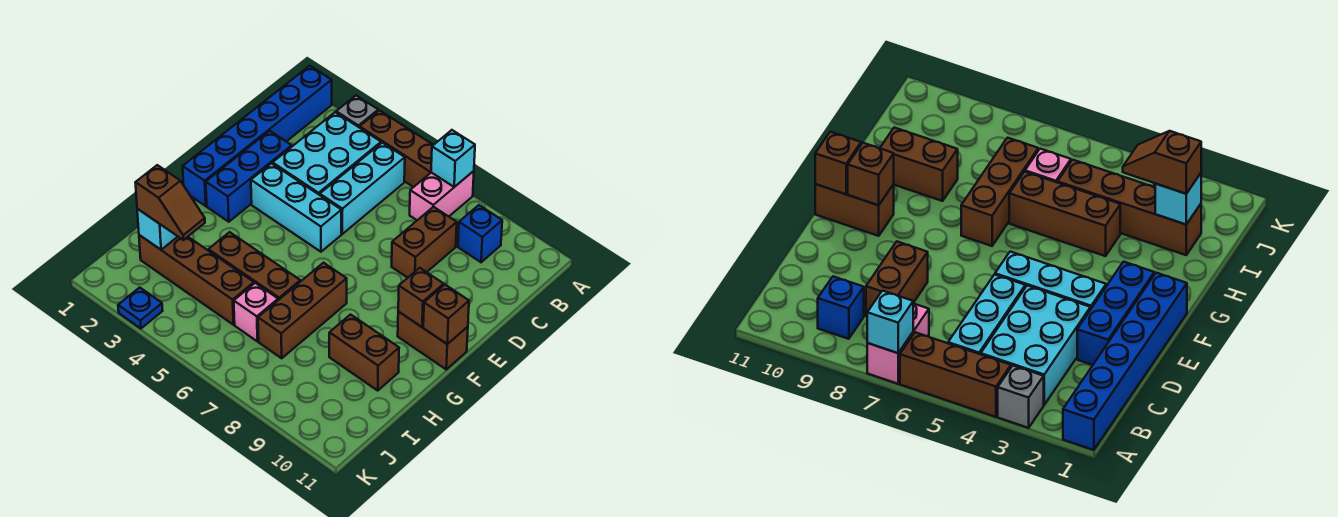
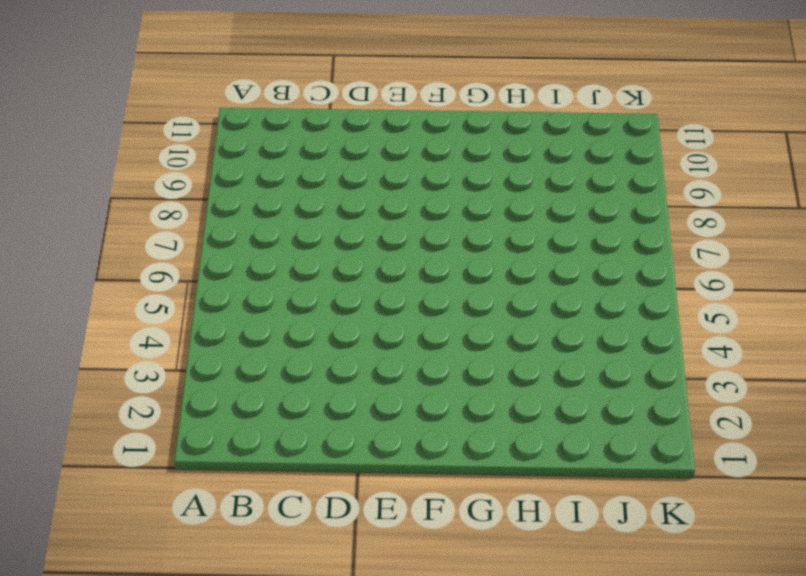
none -> blue 1x6 brick [183,66,332,206]
none -> grey 1x1 brick [336,96,378,128]
none -> brown 1x3 brick [360,110,433,187]

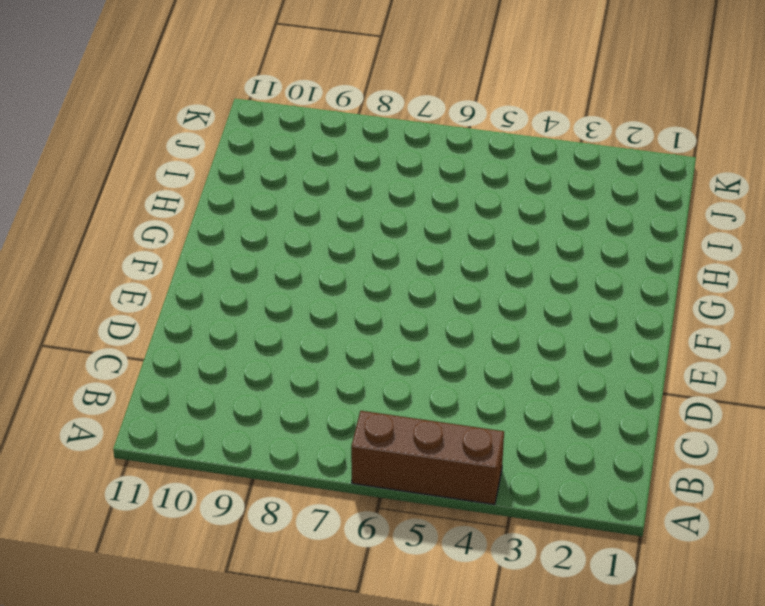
none -> blue 1x6 brick [183,66,332,206]
none -> grey 1x1 brick [336,96,378,128]
none -> pink 1x2 brick [410,171,474,220]

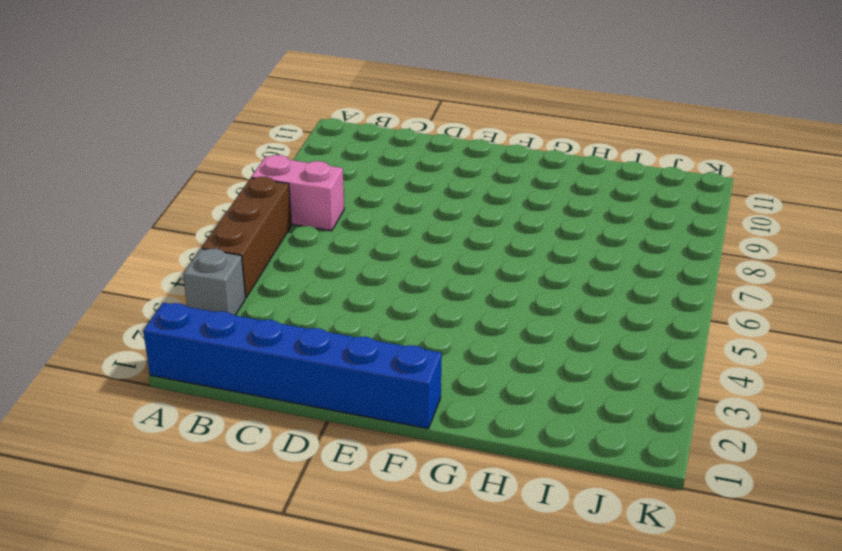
none -> cyan 2x3 brick [273,112,381,195]
none -> cyan 1x3 brick [320,143,405,234]
none -> blue 1x1 brick [458,205,502,262]

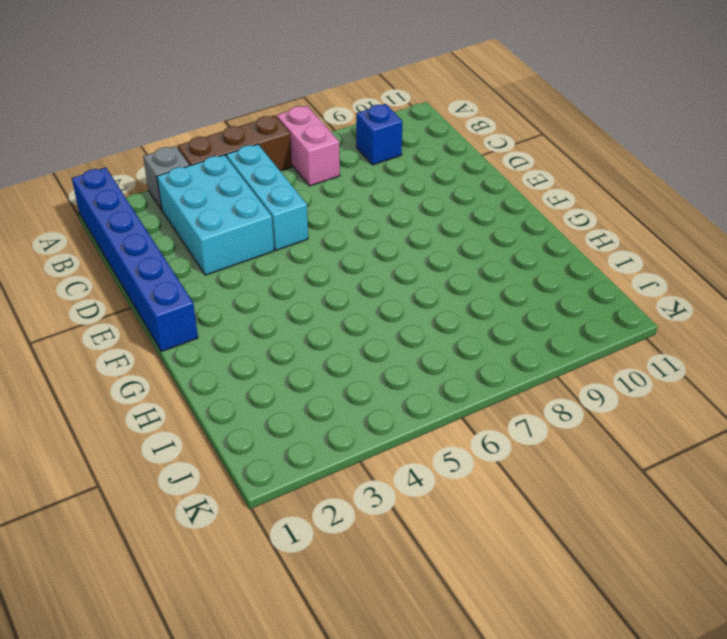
none -> brown 1x2 brick [392,207,457,278]
none -> blue 1x3 brick [206,131,292,222]
none -> cyan 1x3 brick [251,163,341,252]

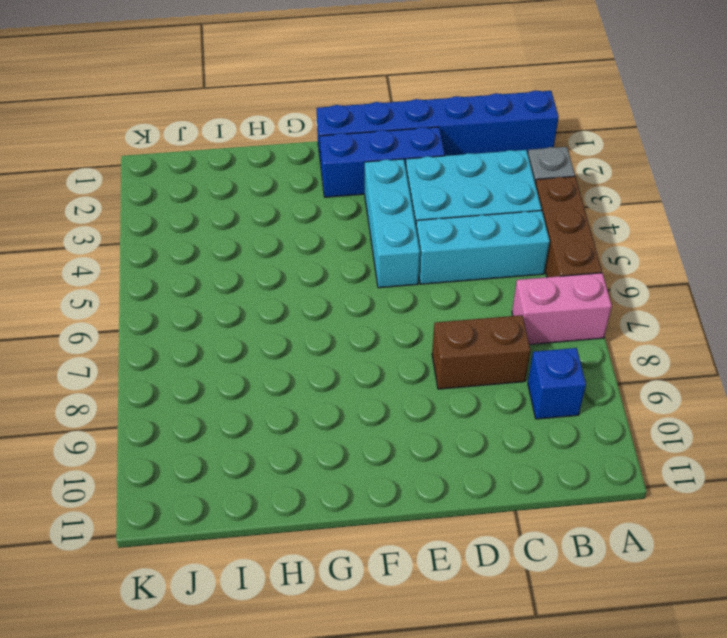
none -> brown 1x2 brick [398,312,468,369]
none -> brown 1x3 brick [258,263,347,358]
none -> brown 1x3 brick [208,232,300,300]

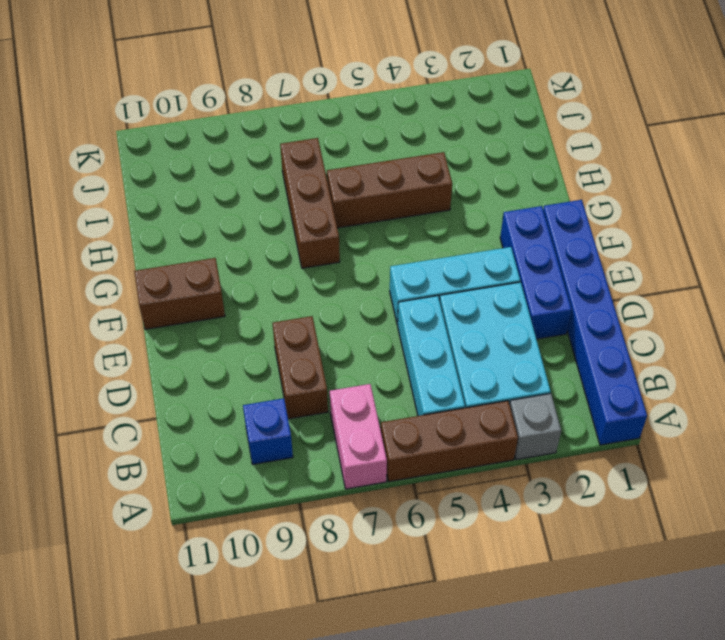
none -> brown 1x2 brick [329,315,399,390]
none -> brown 1x4 brick [139,235,254,325]
none -> pink 1x1 brick [234,283,278,341]

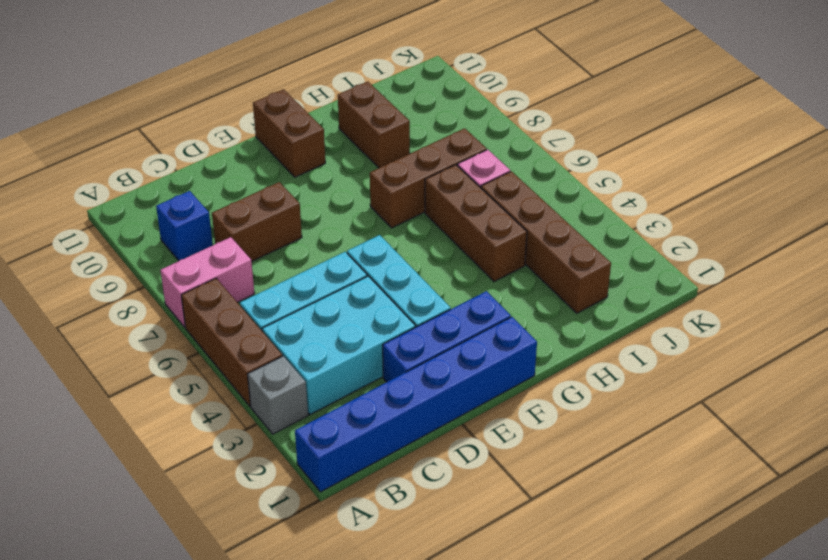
none -> blue 1x1 plate [118,287,163,329]
none -> cyan 1x1 brick [431,130,475,187]
none -> brown 1x1 brick [398,268,444,327]

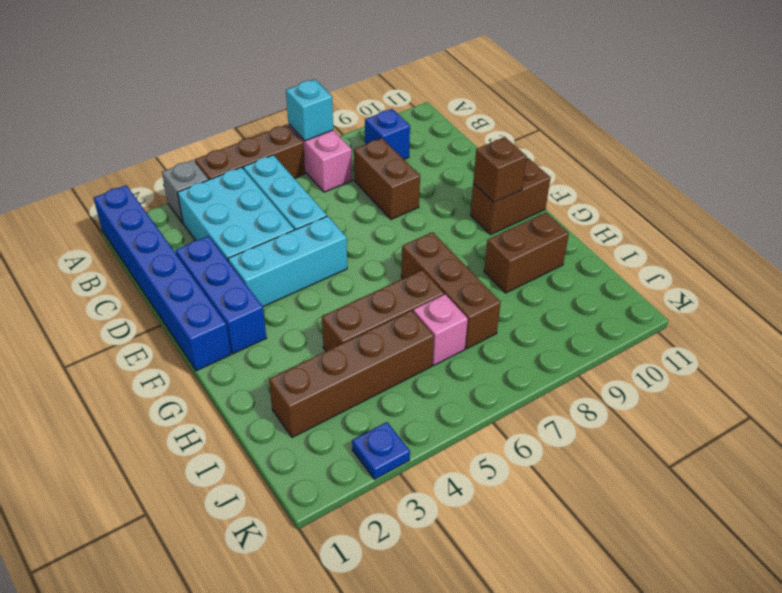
none -> brown 1x1 brick [423,285,469,344]
none -> cyan 1x1 brick [137,209,178,250]
none -> brown 1x2 slope [135,165,205,240]

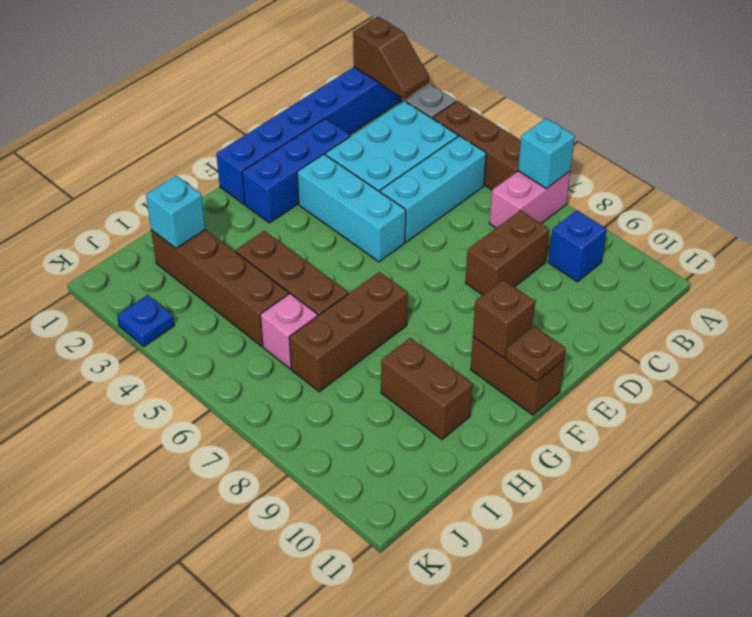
brown 1x2 slope [353,17,429,99] -> brown 1x2 slope moved to [135,165,205,240]
brown 1x1 plate [505,326,566,382] -> brown 1x1 brick [423,285,469,344]

